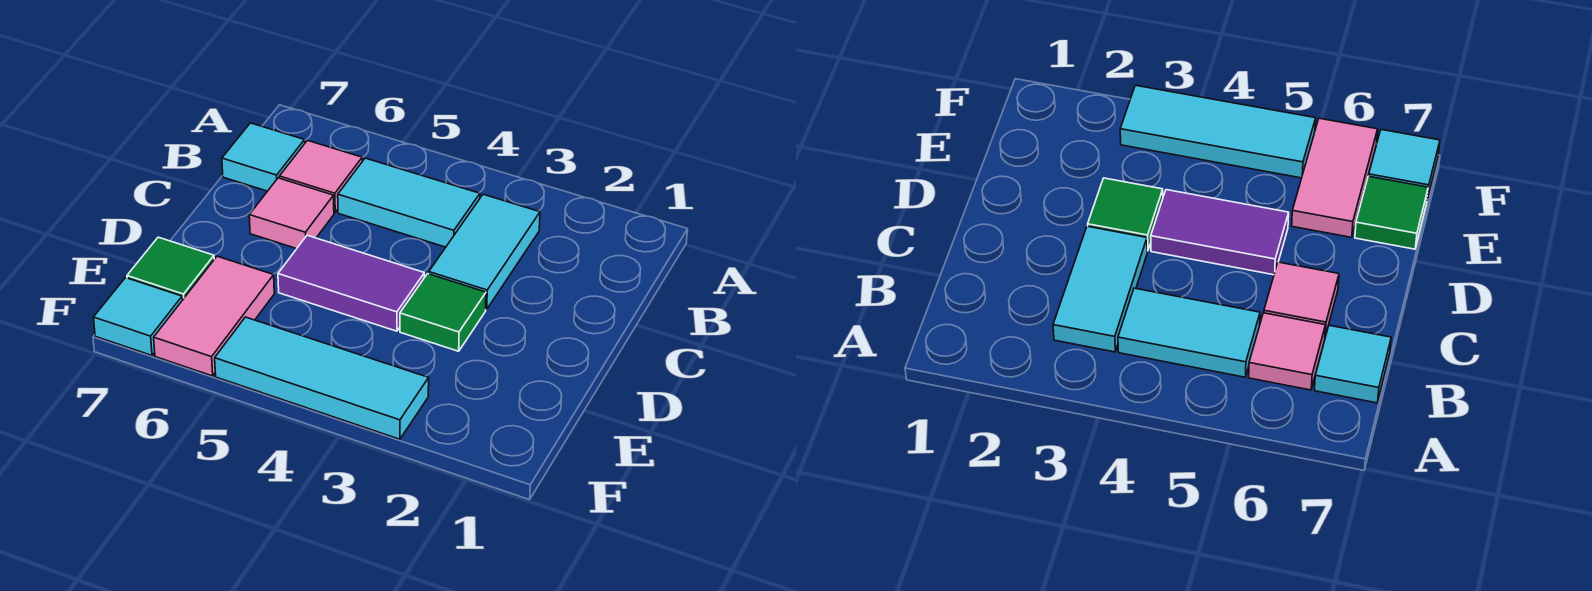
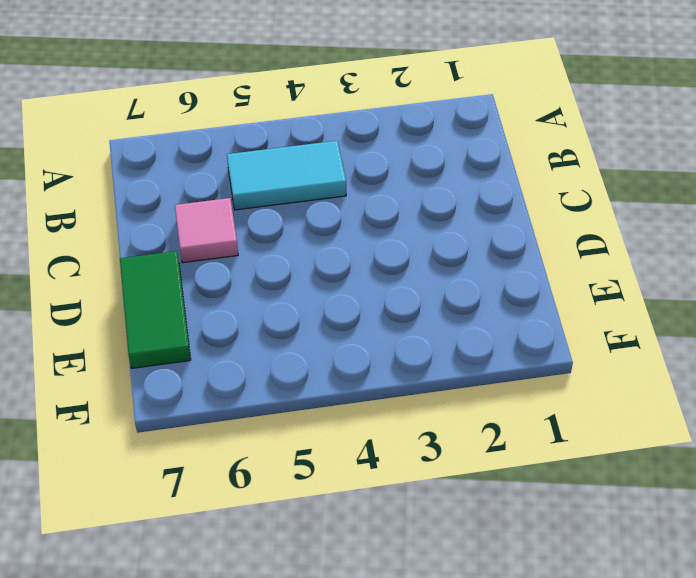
green 1x2 tile [120,251,191,368] -> green 1x1 tile [127,237,214,300]
none -> cyan 1x2 tile [429,194,540,309]
none -> pink 1x1 tile [279,141,362,212]

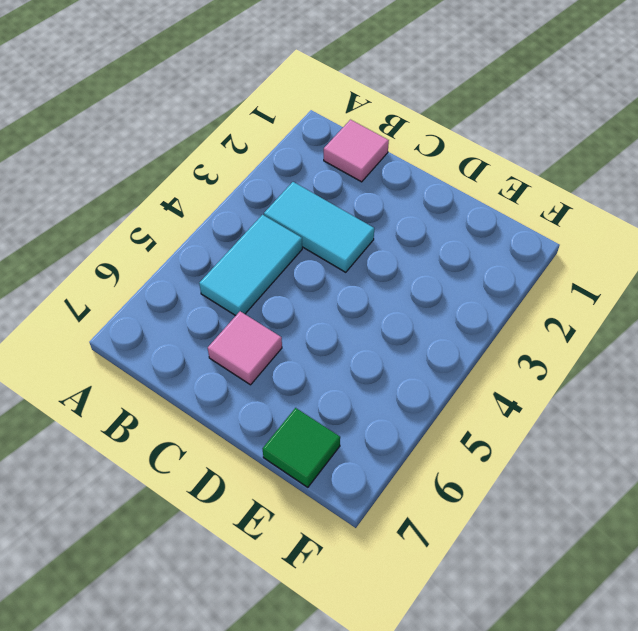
pink 1x1 tile [324,120,389,182] -> pink 1x1 tile moved to [279,141,362,212]
none -> cyan 1x1 tile [222,123,305,191]
none -> green 1x1 tile [400,274,486,351]

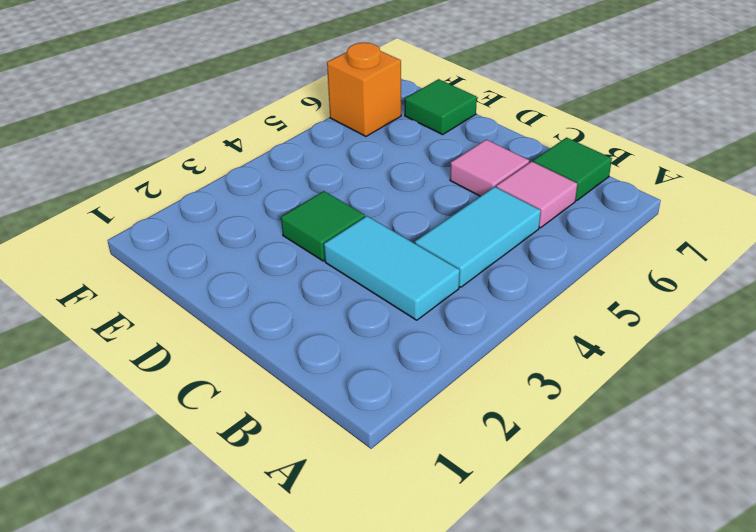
green 1x1 tile [533,138,612,201] -> cyan 1x1 tile [222,123,305,191]
orange 1x1 brick [327,43,401,136] -> pink 1x2 tile [154,256,274,376]
none -> purple 1x2 tile [278,235,424,331]
none -> cyan 1x3 tile [215,317,429,439]

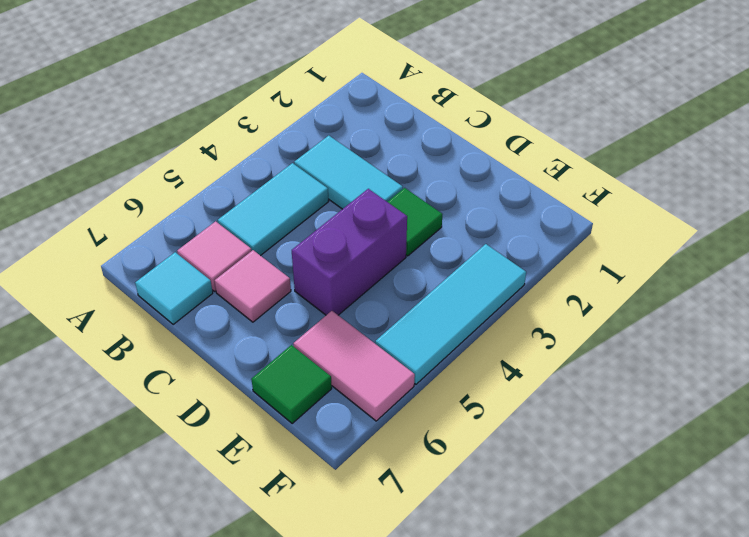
purple 1x2 brick [292,189,407,315] -> purple 1x2 tile [278,235,424,331]
none -> cyan 1x1 tile [94,278,182,355]

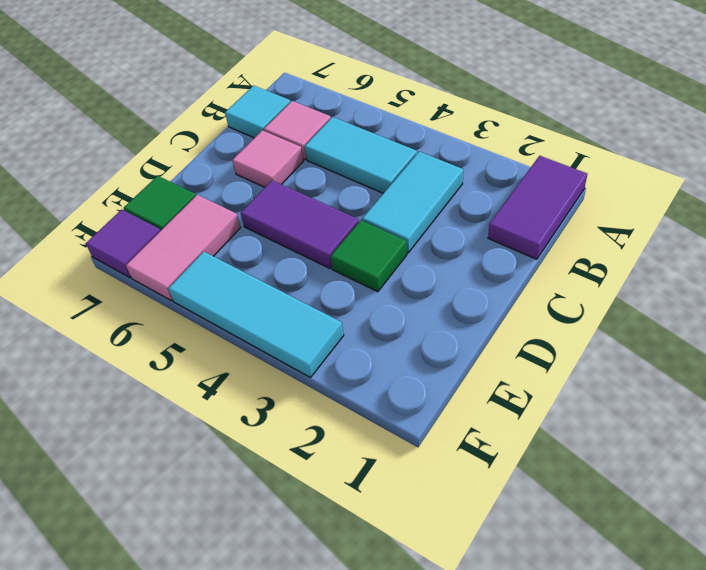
purple 1x2 tile [488,156,587,259] -> none
purple 1x1 tile [86,210,160,277] -> cyan 1x1 tile [94,278,182,355]

